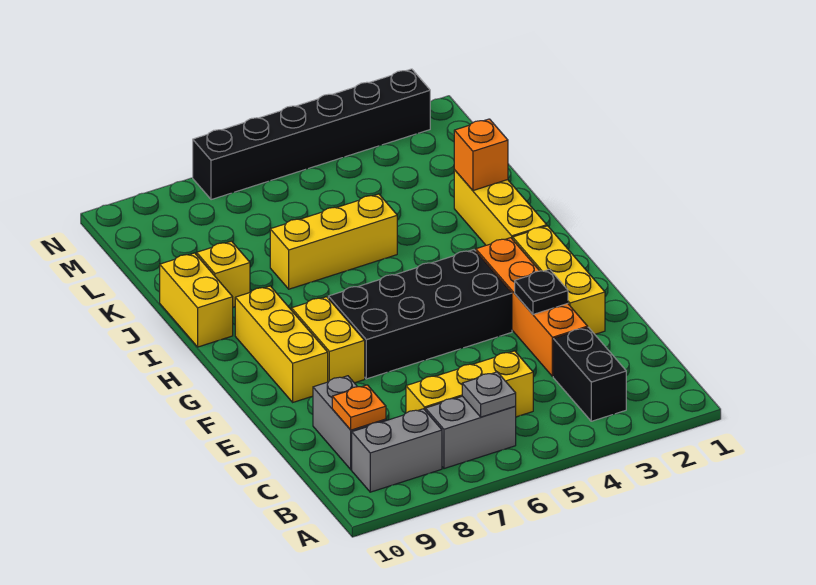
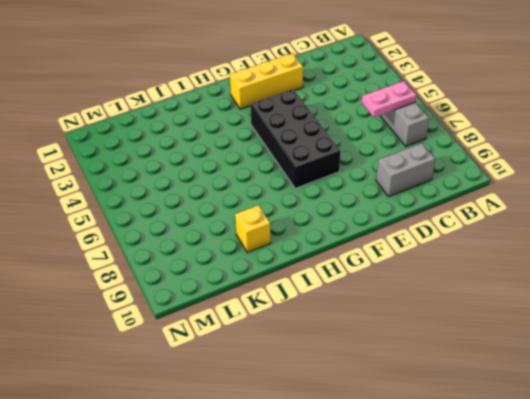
pink 1x2 plate [362,81,417,117] -> grey 1x1 plate [462,372,516,417]
none -> black 1x2 brick [553,327,626,421]
none -> grey 1x2 brick [352,409,442,492]
none -> yellow 1x3 brick [406,351,533,417]

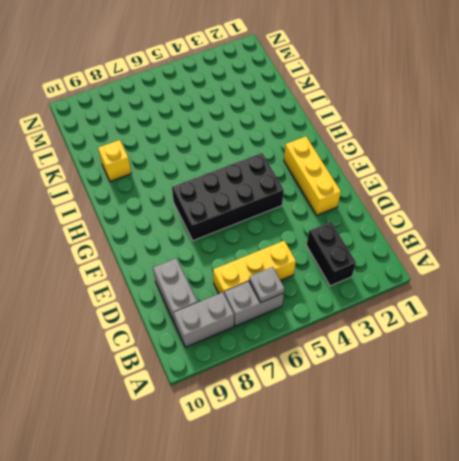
none -> orange 1x4 brick [476,238,588,377]
none -> yellow 1x2 brick [292,297,365,383]
none -> yellow 1x3 brick [235,286,328,402]

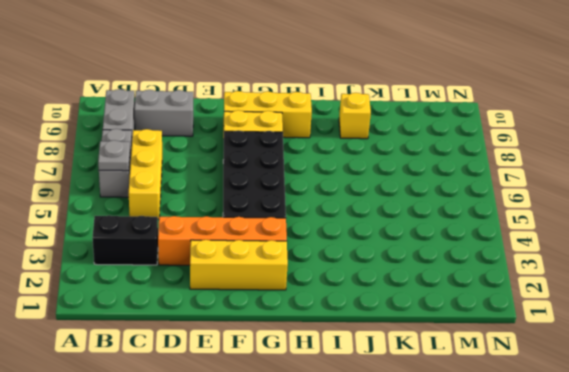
none -> yellow 1x3 brick [454,170,547,245]
none -> yellow 1x2 brick [160,253,233,347]
none -> yellow 1x3 brick [270,194,397,289]

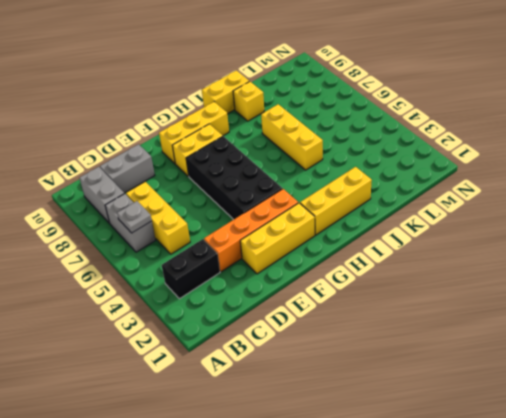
none -> black 1x6 brick [193,69,430,200]
none -> orange 1x1 plate [332,385,386,430]
none -> black 1x1 plate [515,269,568,314]

